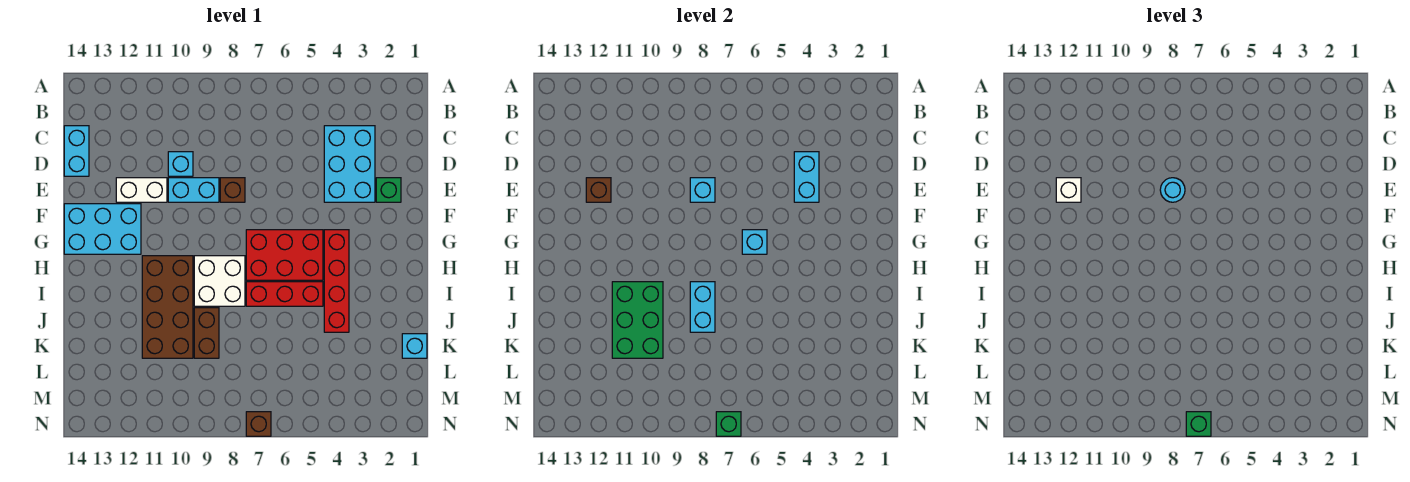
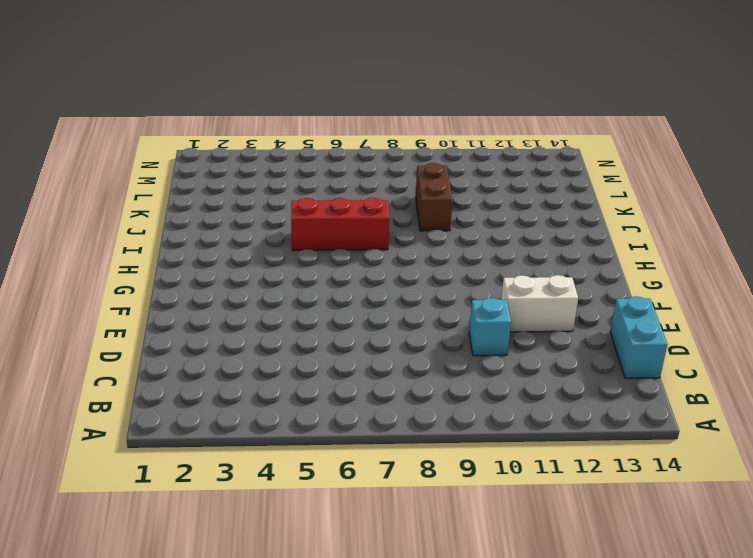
none -> cyan 2x3 brick [324,126,375,202]
none -> green 1x1 brick [376,178,401,202]
none -> brown 1x1 brick [220,178,245,202]

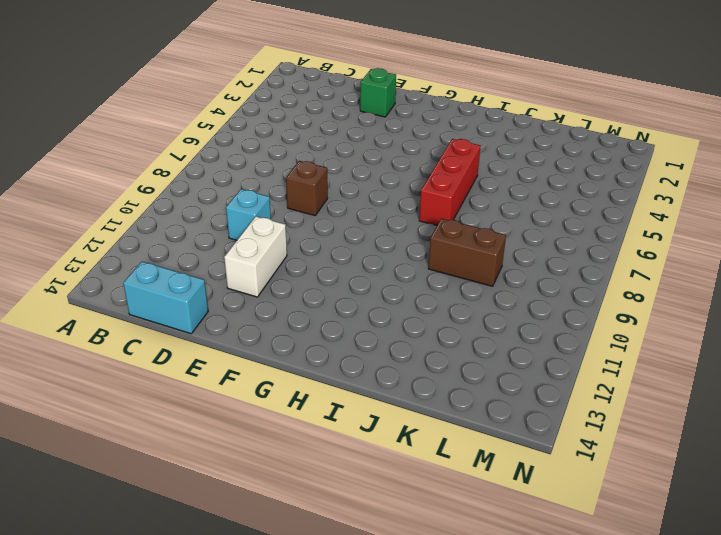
none -> cyan 2x3 brick [324,126,375,202]
none -> cyan 1x2 brick [168,178,219,202]
none -> cyan 2x3 brick [64,204,141,254]

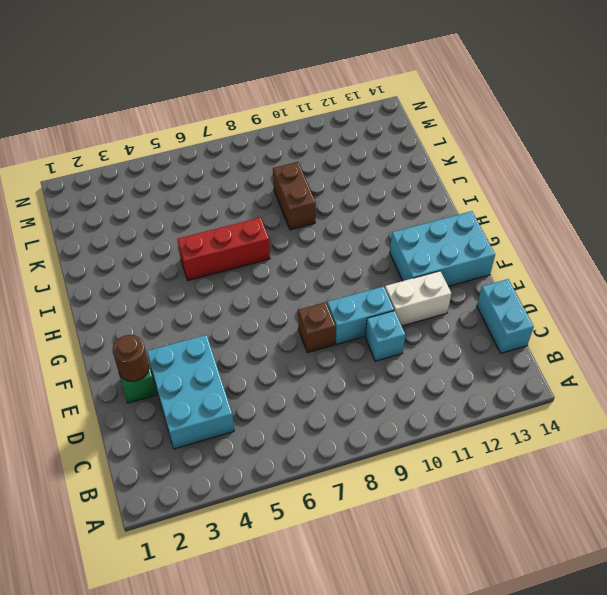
brown 1x1 round brick [113,335,149,381] -> none
none -> red 1x4 brick [324,230,349,332]
none -> red 2x3 brick [246,230,323,280]
none -> white 2x2 brick [194,256,245,306]

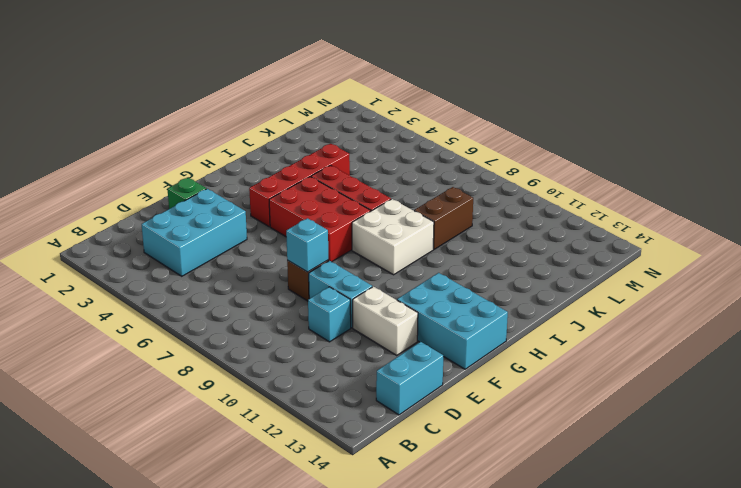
none -> brown 2x4 brick [142,256,193,358]
none -> cyan 1x1 brick [402,334,427,358]
none -> brown 1x1 brick [246,412,271,436]

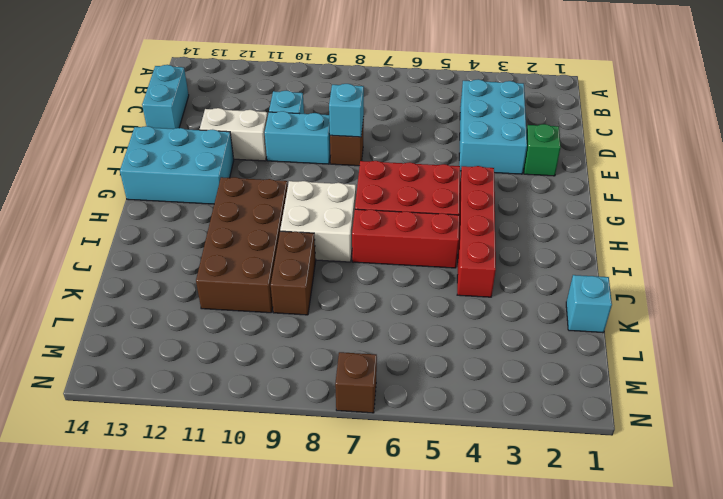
none -> cyan 1x2 brick [794,152,819,202]
none -> brown 1x1 brick [586,178,611,202]
none -> cyan 1x1 brick [742,230,767,254]

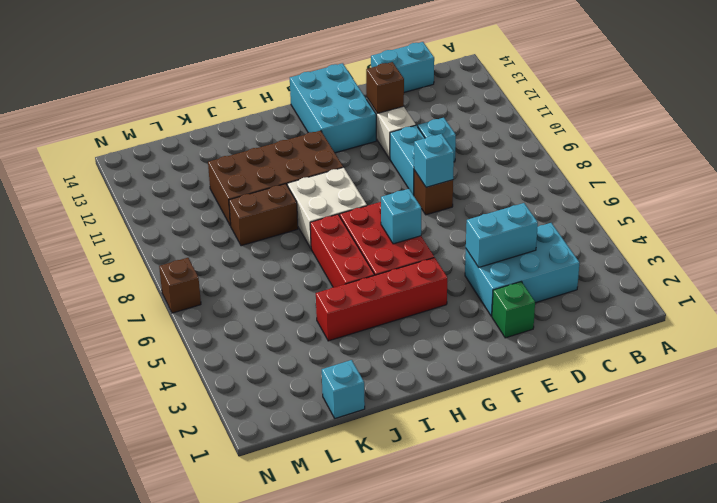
none -> cyan 1x2 brick [690,282,715,332]
none -> green 2x3 brick [612,282,663,358]
none -> green 1x1 brick [716,412,741,436]

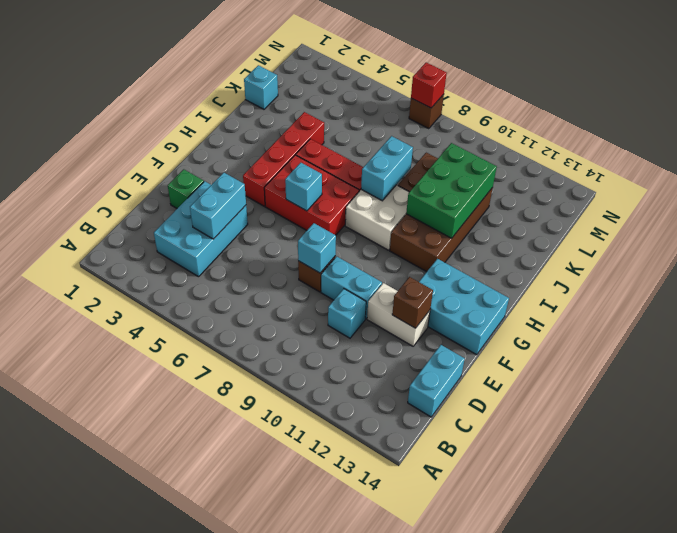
red 1x1 brick [411,63,447,108] -> green 1x1 brick [716,412,741,436]
none -> cyan 1x1 round brick [1160,178,1185,202]
none -> white 1x1 brick [1056,178,1081,202]
none -> green 1x1 brick [1186,412,1211,436]

